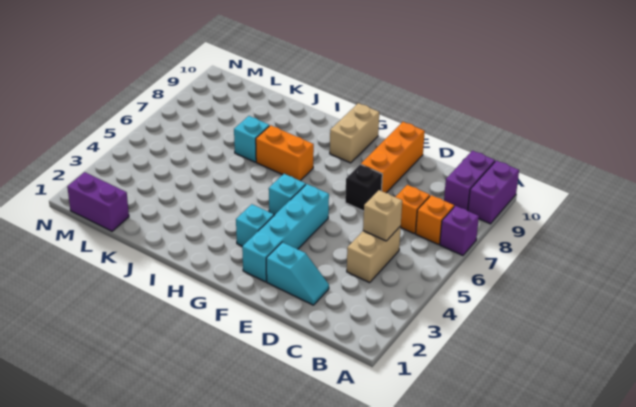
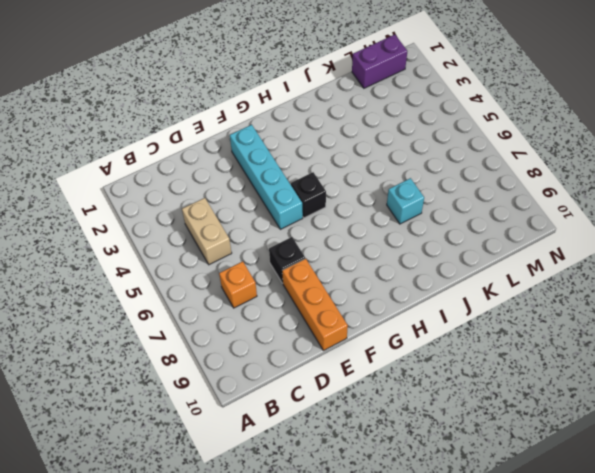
black 1x1 brick [291,172,326,218] -> cyan 1x1 brick [269,174,306,215]
none -> purple 1x1 brick [440,206,479,255]
none -> purple 1x2 brick [468,160,519,224]
none -> orange 1x1 brick [416,195,454,245]

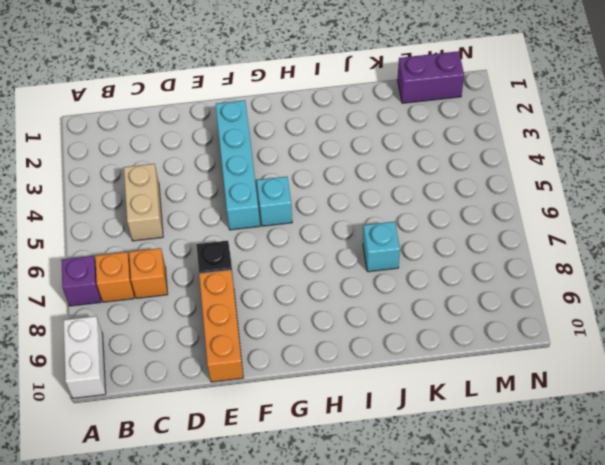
white 1x2 brick [63,316,106,398] -> purple 1x2 brick [468,160,519,224]
none -> purple 1x2 brick [444,151,495,211]
none -> cyan 1x2 slope [266,242,329,305]
none -> cyan 1x1 brick [236,204,274,246]

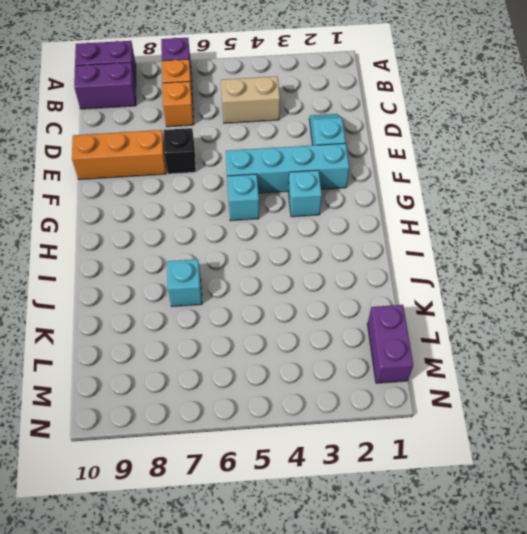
none -> tan 1x2 brick [330,103,379,163]
none -> orange 1x2 brick [256,125,314,181]
none -> tan 1x1 brick [363,190,402,241]

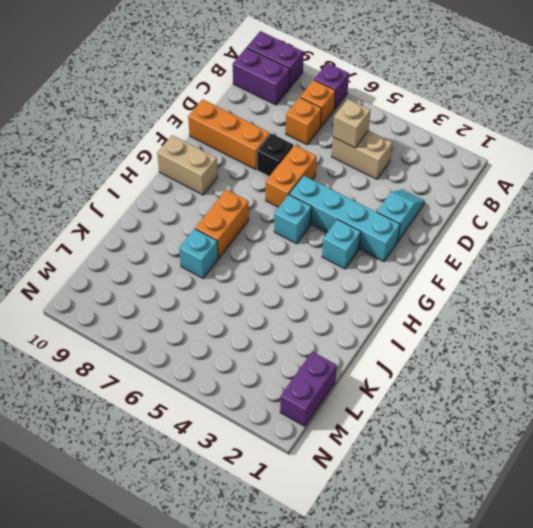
orange 1x2 brick [266,145,317,208] -> none

